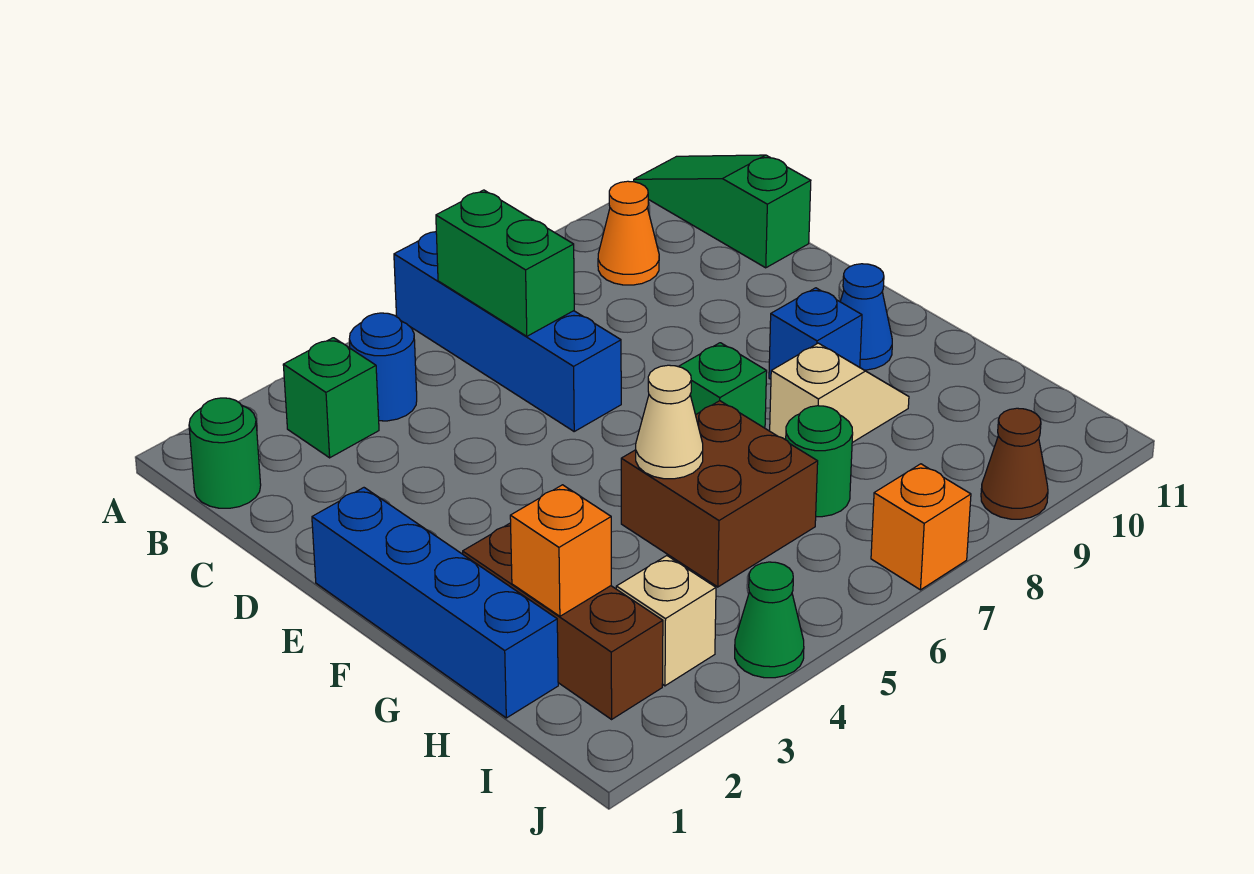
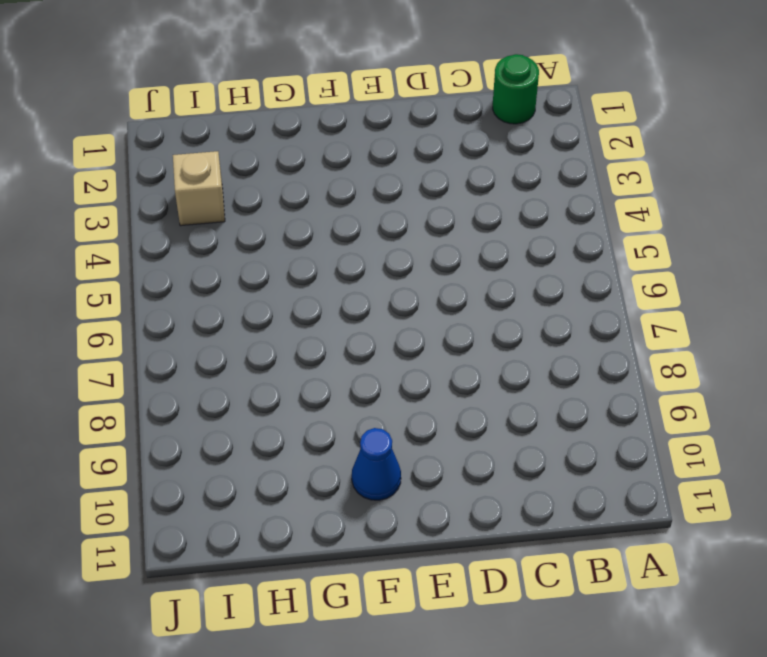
none -> blue 1x4 brick [394,232,621,431]
none -> green 1x3 slope [634,155,811,268]
none -> green 1x1 brick [283,338,379,458]

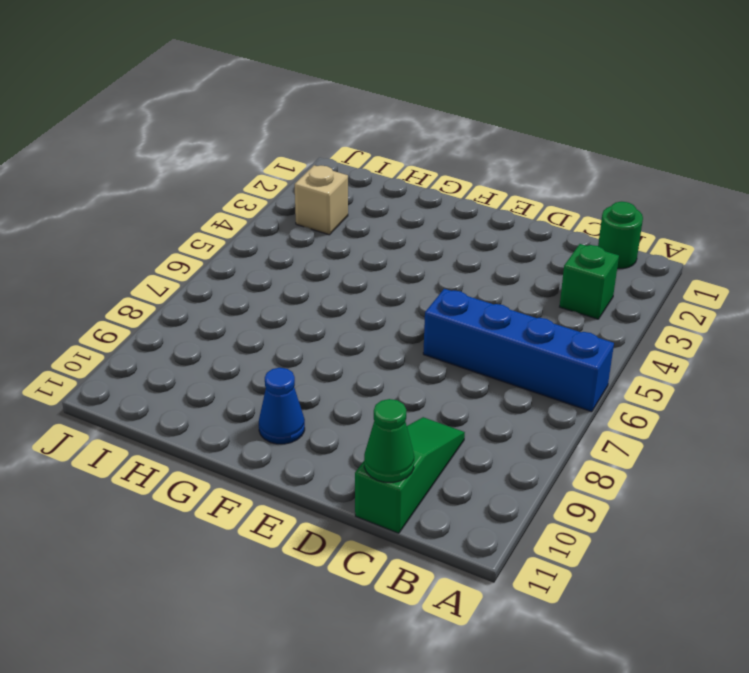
green 1x3 slope [355,417,465,533] -> green 1x3 slope turned to [634,155,811,268]
green 1x1 cone [364,399,414,482] -> green 1x1 cone moved to [735,562,804,678]
none -> blue 1x1 round brick [349,313,417,421]
none -> orange 1x1 cone [598,181,659,285]
none -> blue 1x4 brick [312,488,558,718]

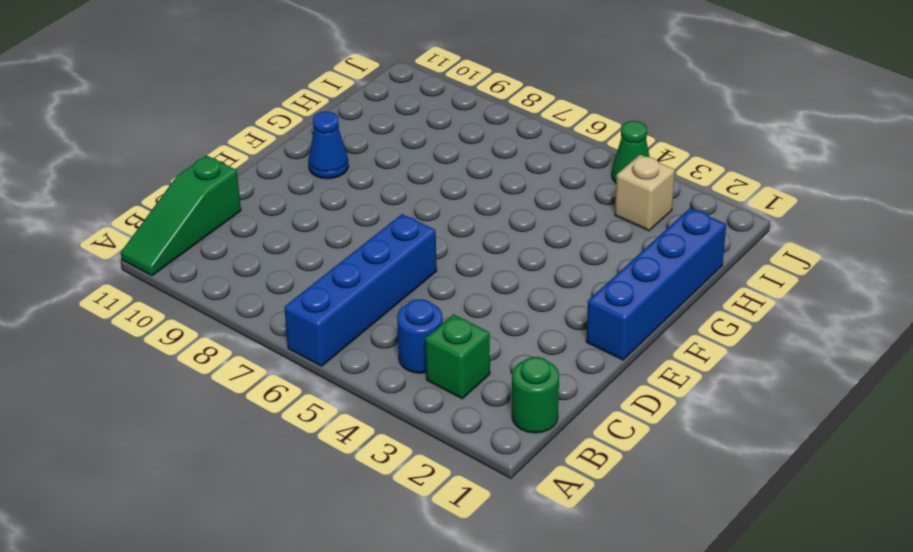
none -> orange 1x1 cone [598,181,659,285]
none -> green 1x1 brick [679,343,767,428]
none -> blue 1x1 brick [769,288,862,379]

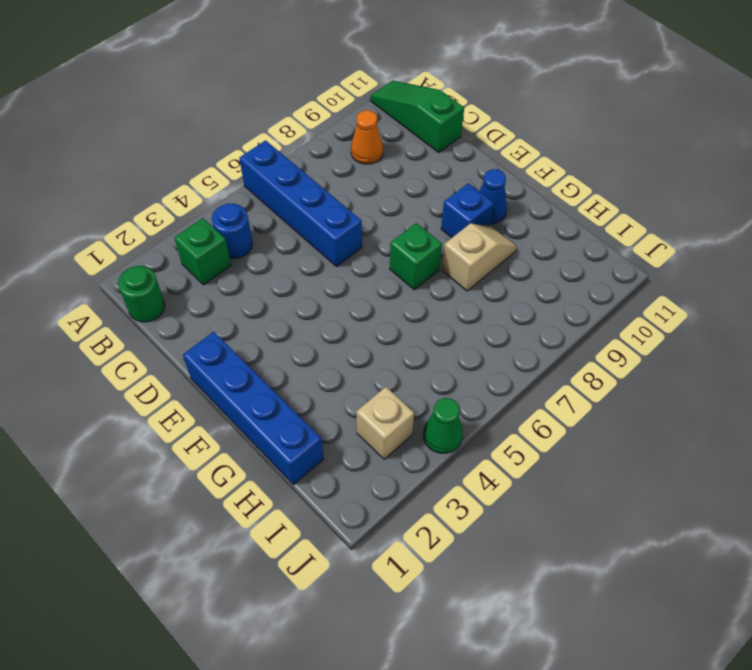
none -> brown 1x3 brick [463,523,663,719]
none -> brown 2x2 brick [621,401,818,587]
none -> green 1x1 round brick [786,406,853,517]

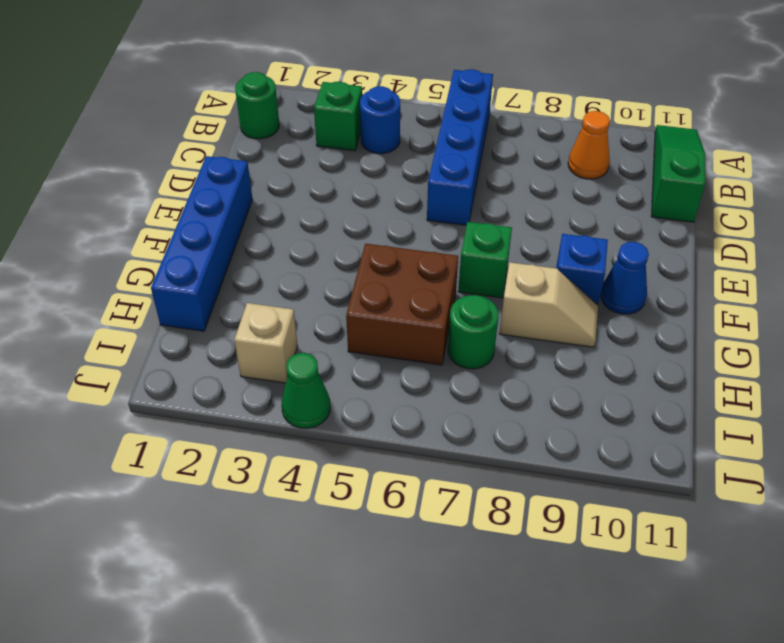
none -> brown 1x3 brick [463,523,663,719]
none -> orange 1x1 brick [871,464,971,590]
none -> brown 1x1 cone [981,408,1048,519]

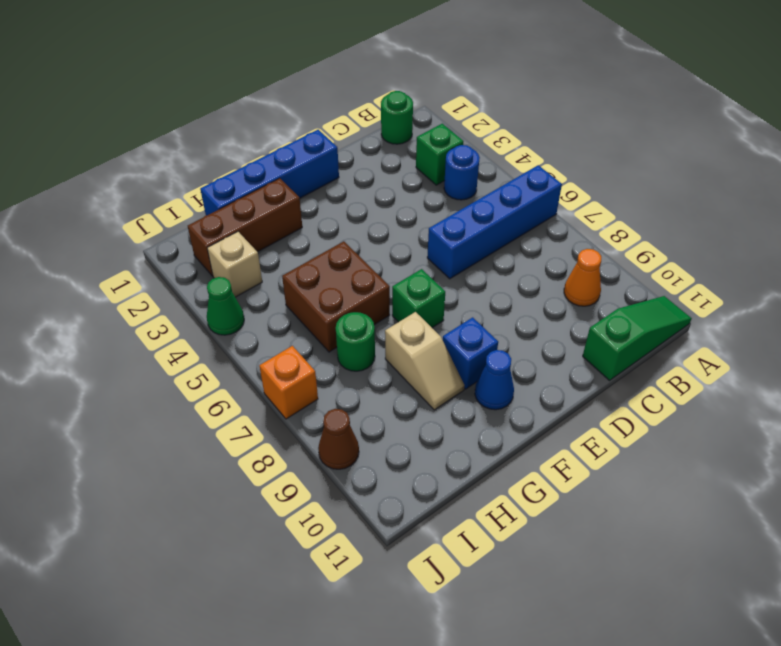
none -> green 1x2 brick [436,190,574,336]
none -> tan 1x1 cone [636,365,703,479]
none -> orange 1x1 brick [510,485,611,616]

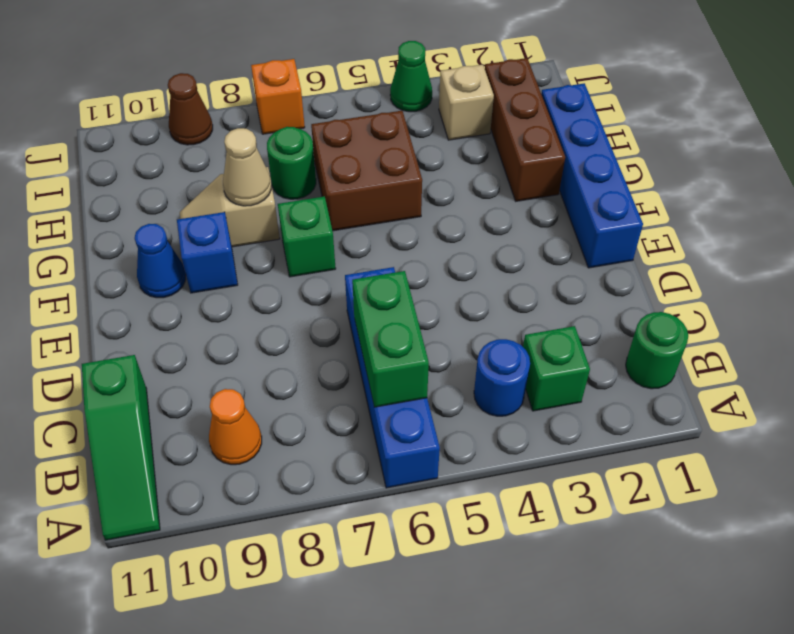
tan 1x1 cone [223,128,271,206] -> tan 1x1 cone moved to [636,365,703,479]
none -> orange 1x1 brick [510,485,611,616]

